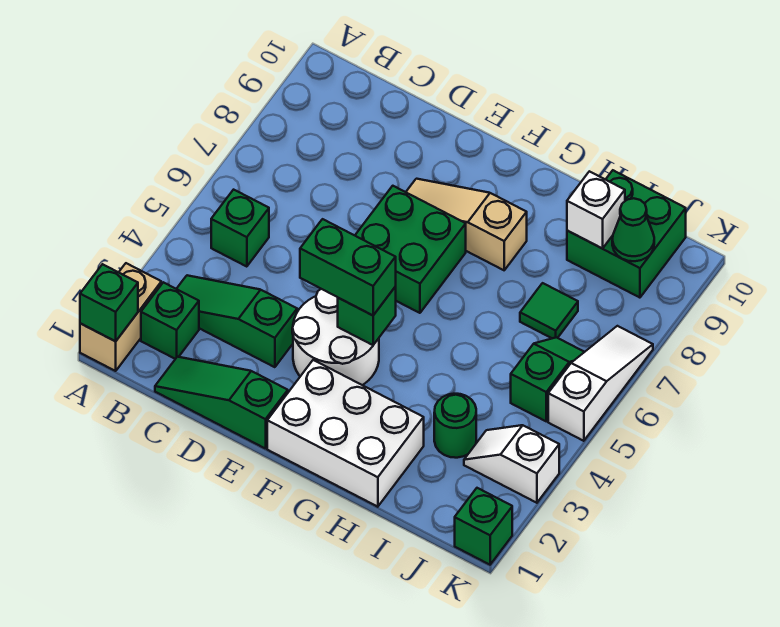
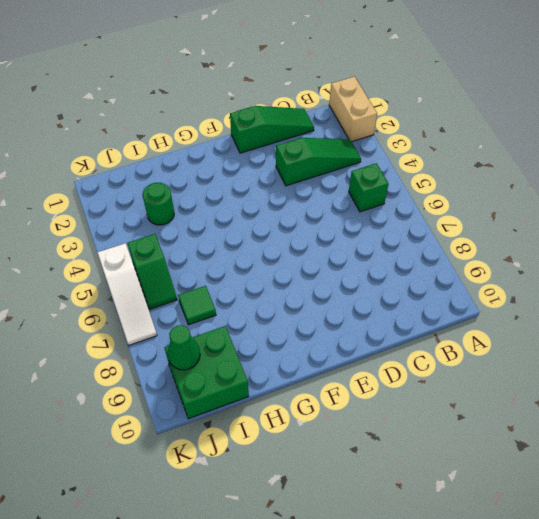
none -> green 1x1 brick [141,282,199,359]
none -> white 2x2 round brick [292,289,379,385]
none -> green 2x2 brick [355,186,466,313]

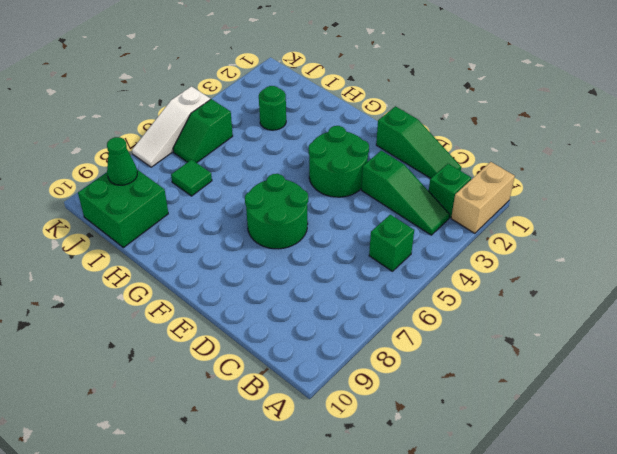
green 2x2 round brick [309,126,369,197] -> white 2x2 round brick [292,289,379,385]
green 2x2 round brick [245,174,308,249] -> green 2x2 brick [355,186,466,313]
none -> tan 1x3 slope [406,179,527,270]
none -> white 2x3 brick [267,360,424,507]
none -> white 1x2 slope [464,425,559,503]

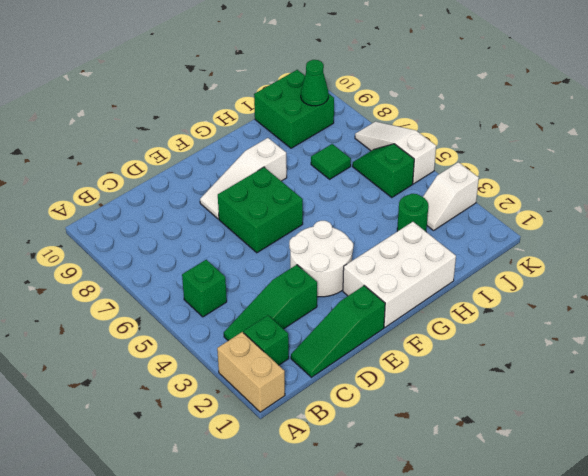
white 1x3 slope [200,138,287,219] -> tan 1x3 slope [406,179,527,270]
none -> green 1x1 brick [455,488,512,565]
none -> green 1x1 brick [80,264,138,341]
none -> green 1x1 brick [338,287,396,345]

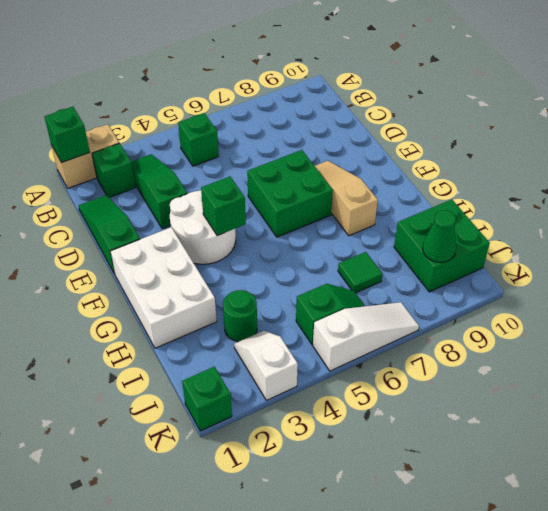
none -> white 1x1 brick [567,171,625,248]
none -> green 1x2 brick [300,219,396,315]

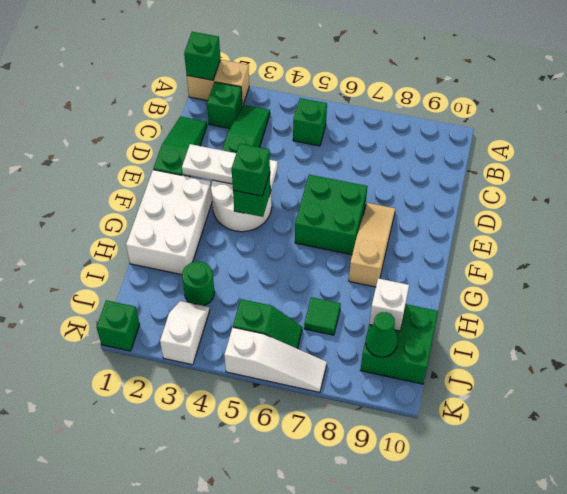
white 1x3 plate [182,144,278,191] -> none
green 1x1 brick [232,144,270,196] -> green 1x2 brick [300,219,396,315]

